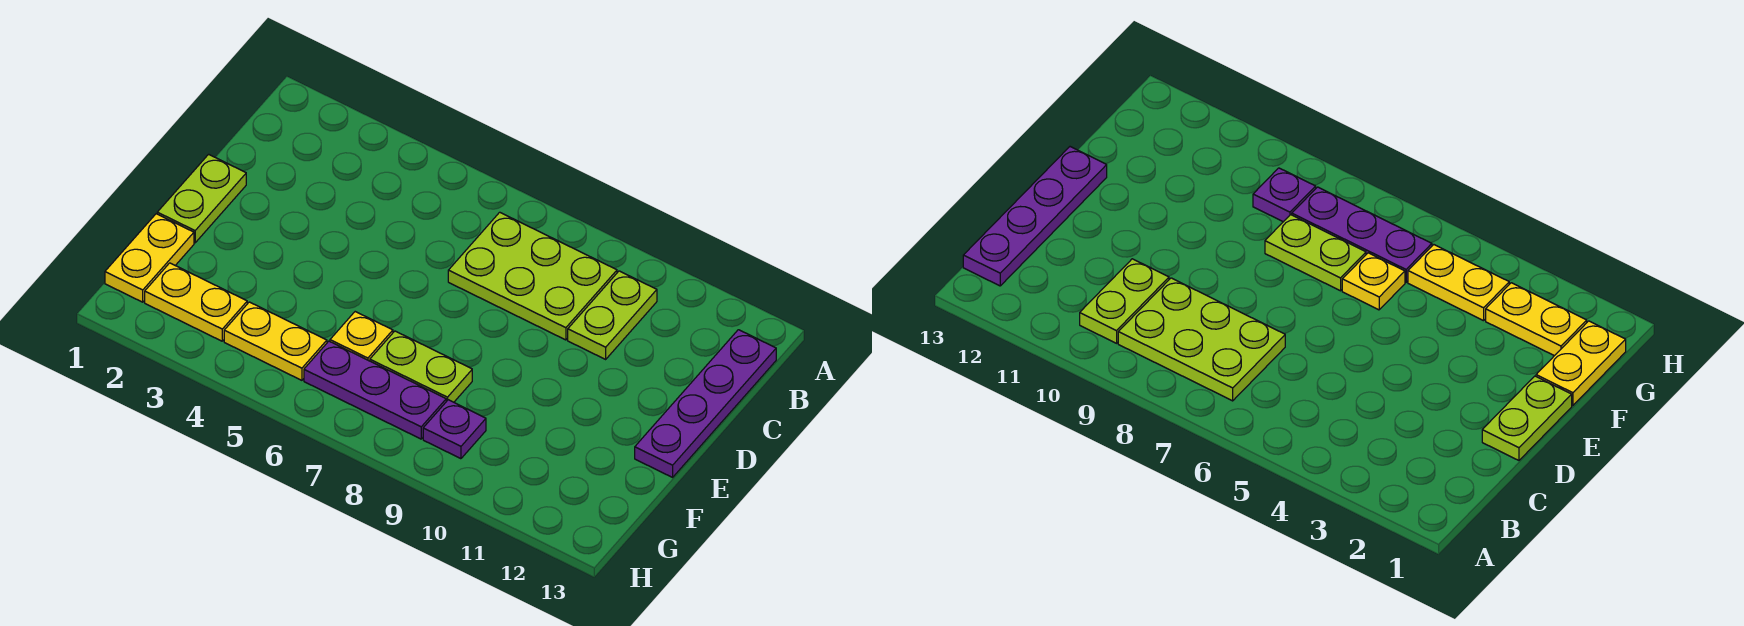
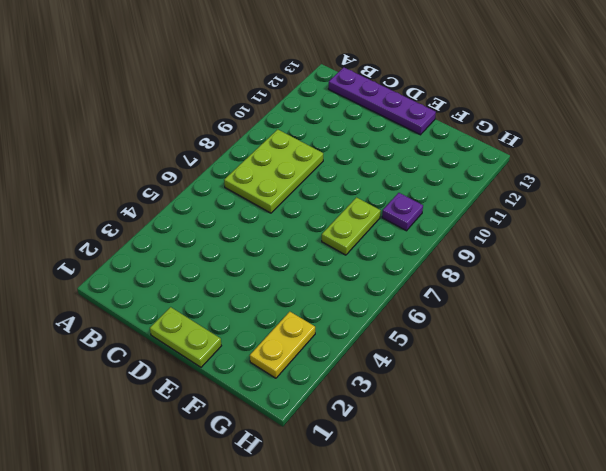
none -> lime 1x2 plate [568,271,657,359]
none -> yellow 1x2 plate [105,214,194,302]

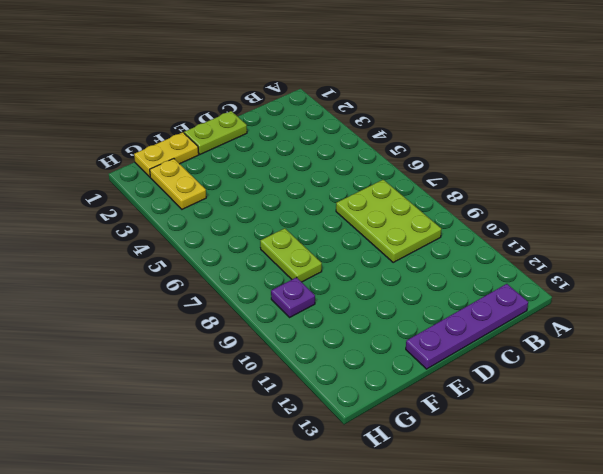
none -> lime 1x2 plate [568,271,657,359]
none -> yellow 1x1 plate [330,312,393,361]

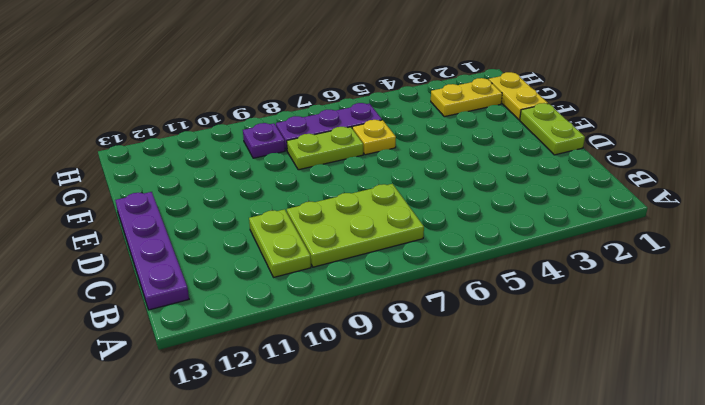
none -> yellow 1x2 plate [224,302,327,380]

